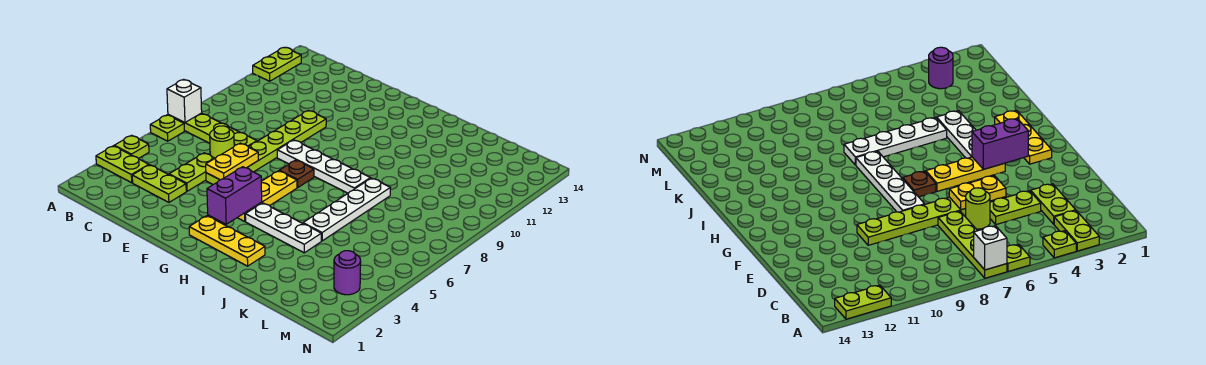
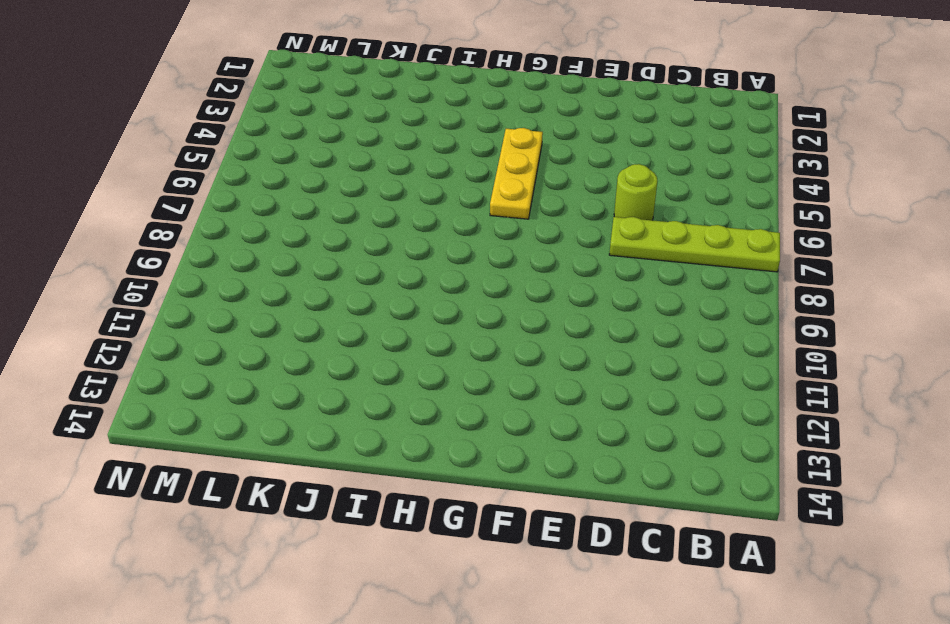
none -> lime 1x2 plate [96,146,149,183]
none -> lime 1x1 plate [114,135,149,159]
none -> lime 1x1 plate [150,115,184,141]

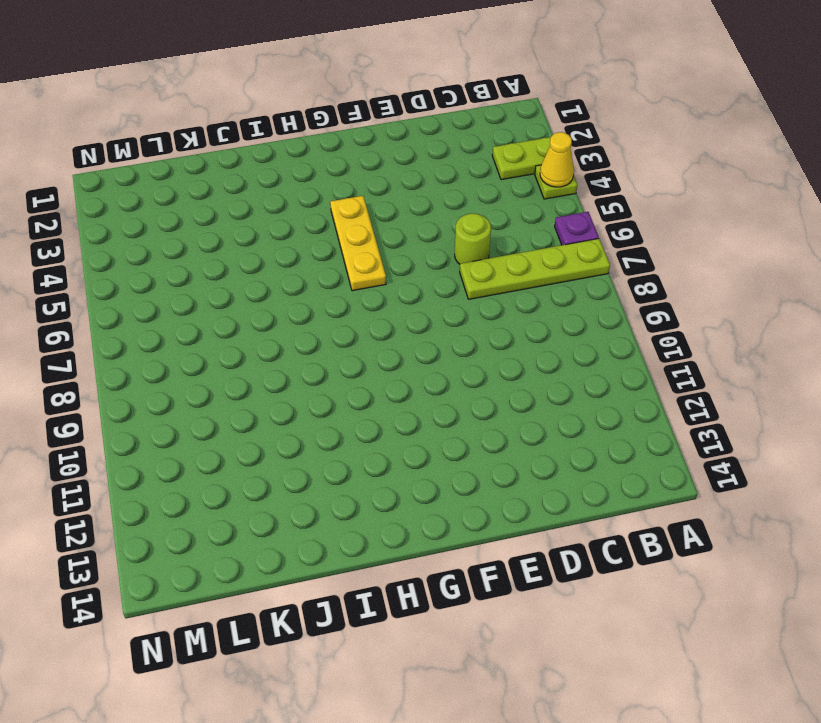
yellow 1x1 cone [540,132,574,187] -> none
purple 1x1 plate [555,212,599,245] -> lime 1x1 plate [150,115,184,141]
none -> lime 1x2 plate [253,47,301,81]
none -> lime 1x2 plate [132,165,186,202]
none -> lime 1x2 plate [169,153,215,191]

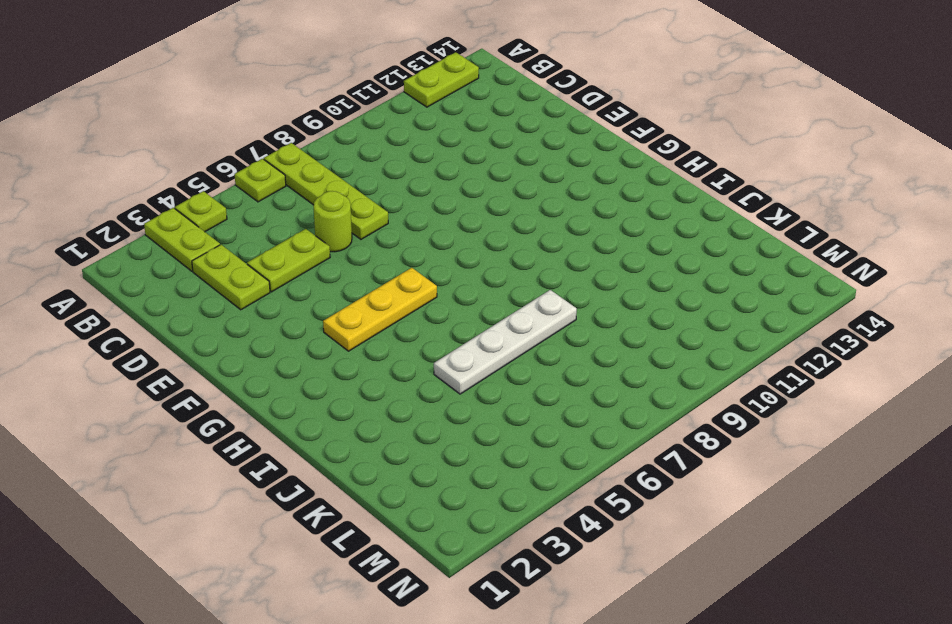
none -> lime 1x6 plate [206,110,326,185]
none -> white 1x4 plate [277,140,370,193]
none -> yellow 1x3 plate [189,216,265,266]

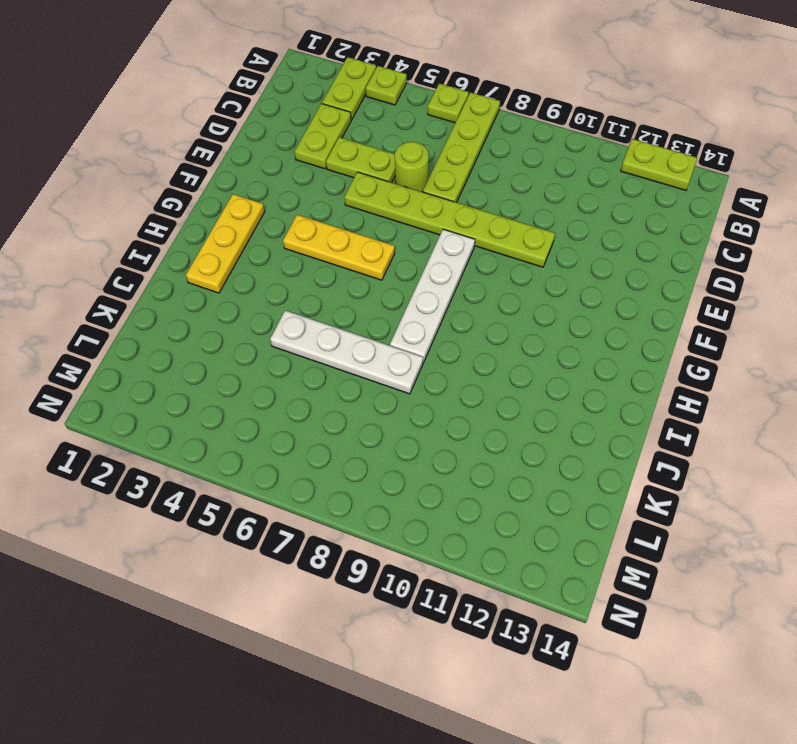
none -> brown 1x1 plate [279,160,314,188]
none -> white 1x3 plate [245,203,321,253]
none -> purple 1x1 round brick [334,251,361,295]

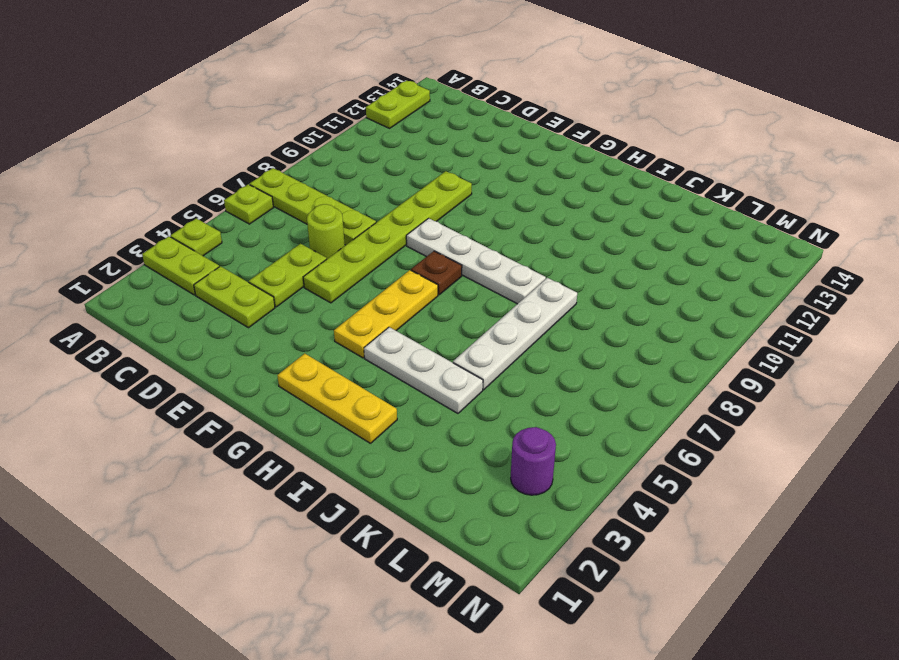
none -> white 1x1 brick [167,79,202,123]
none -> yellow 1x2 plate [206,143,258,180]
none -> purple 1x2 brick [207,167,262,224]

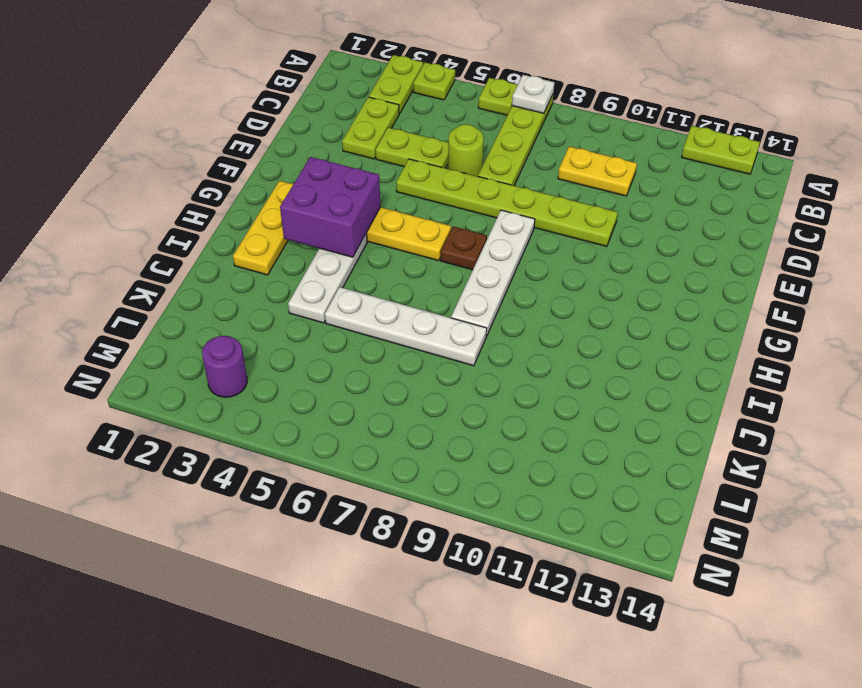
white 1x1 plate [512,75,554,113] -> white 1x1 brick [167,79,202,123]
yellow 1x2 plate [558,146,637,196] -> yellow 1x2 plate moved to [206,143,258,180]
purple 2x2 brick [280,157,380,257] -> purple 1x2 brick [207,167,262,224]

